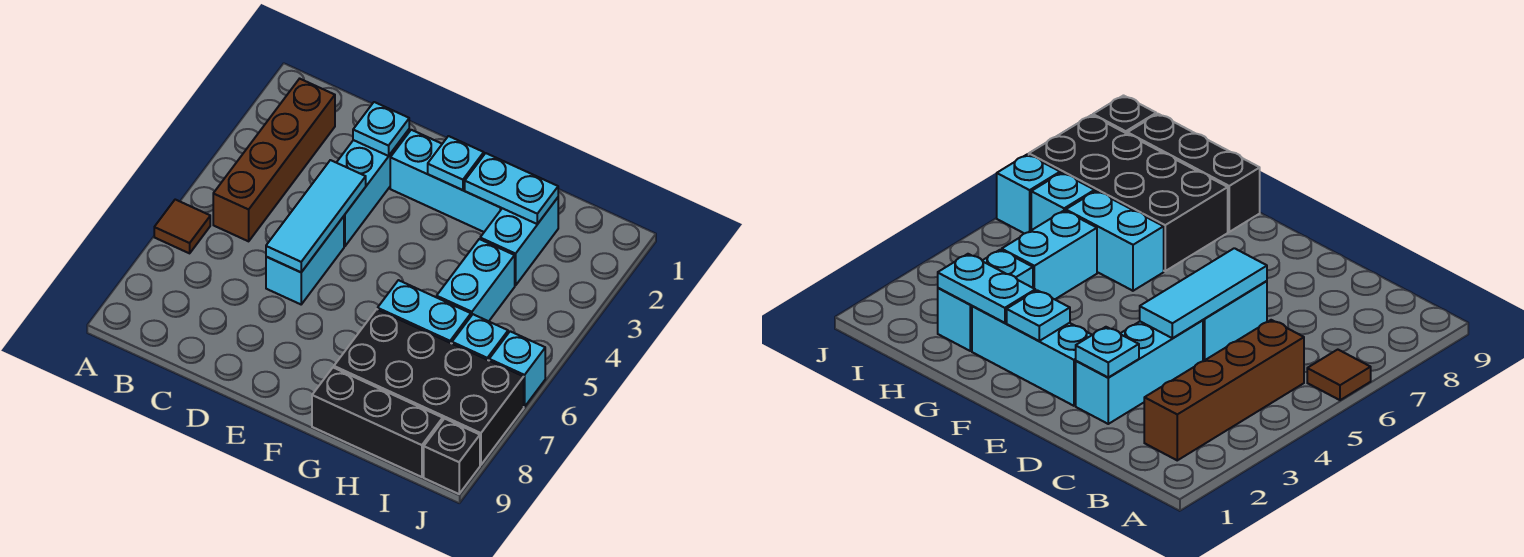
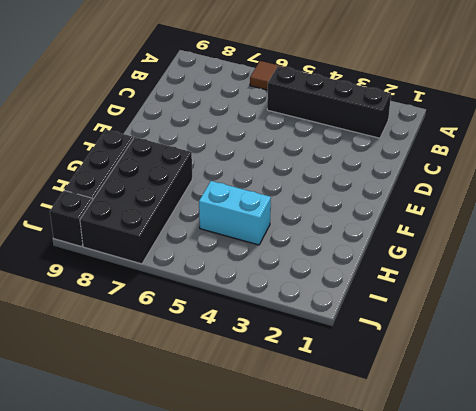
black 1x4 brick [267,66,391,138] -> brown 1x4 brick [213,79,335,241]
none -> cyan 1x3 brick [336,130,409,246]
none -> cyan 1x2 brick [266,216,344,304]
none -> cyan 1x3 brick [390,130,502,232]

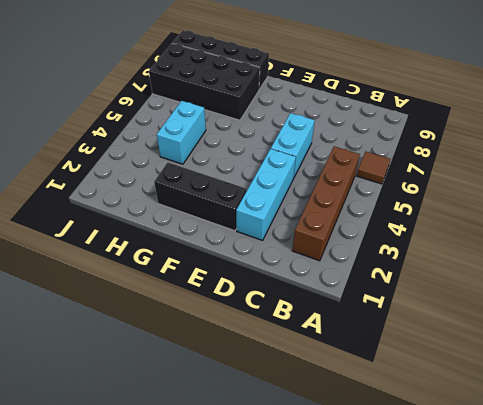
black 1x3 brick [154,162,247,231] -> cyan 1x3 brick [390,130,502,232]
none -> cyan 1x2 brick [378,280,471,343]
none -> cyan 1x2 brick [480,198,558,286]
none -> cyan 1x1 brick [452,314,508,360]

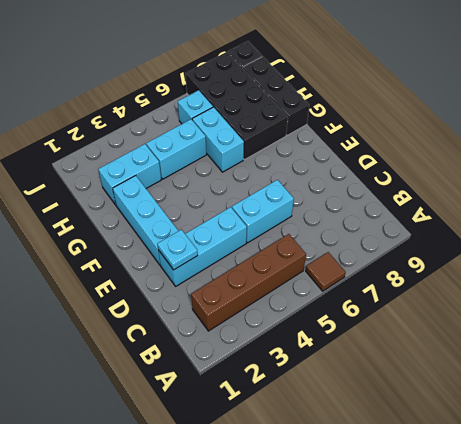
none -> cyan 1x1 brick [489,331,545,407]
none -> cyan 1x3 tile [266,160,366,272]
none -> cyan 1x1 plate [428,136,484,190]

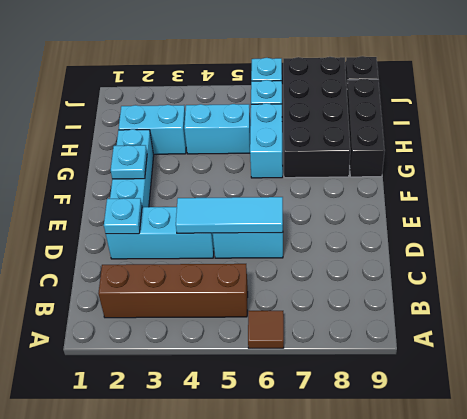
none -> cyan 1x2 plate [465,153,558,224]

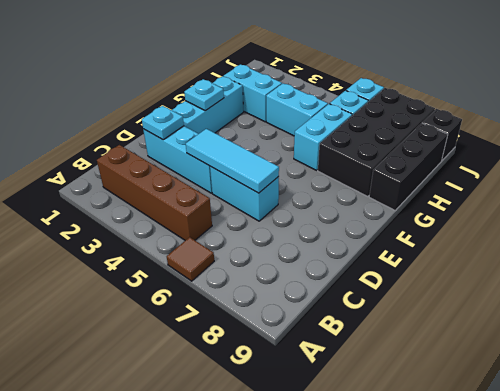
none -> cyan 1x2 plate [465,153,558,224]

